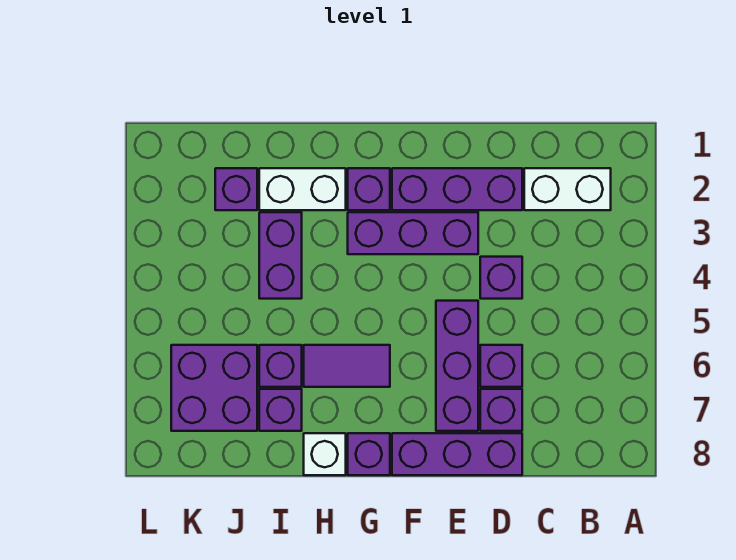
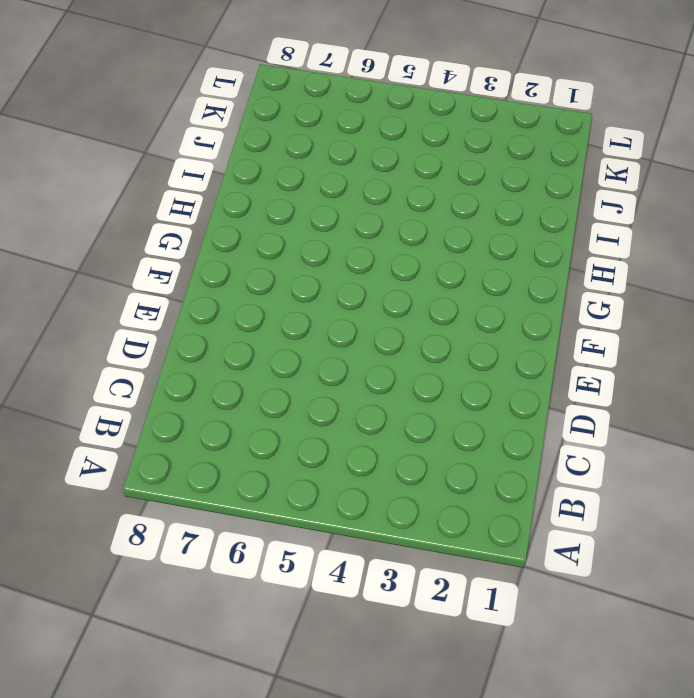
none -> white 1x2 brick [524,168,611,210]
none -> purple 1x3 brick [392,168,522,210]
none -> purple 1x1 brick [480,257,522,299]

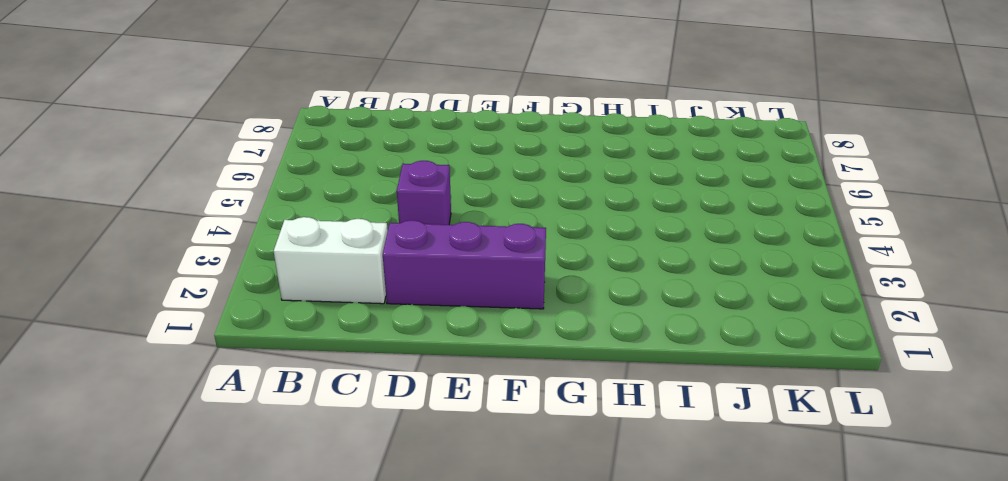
none -> purple 1x1 brick [480,345,522,387]
none -> purple 1x1 brick [480,389,522,431]
none -> purple 1x3 brick [392,433,522,475]

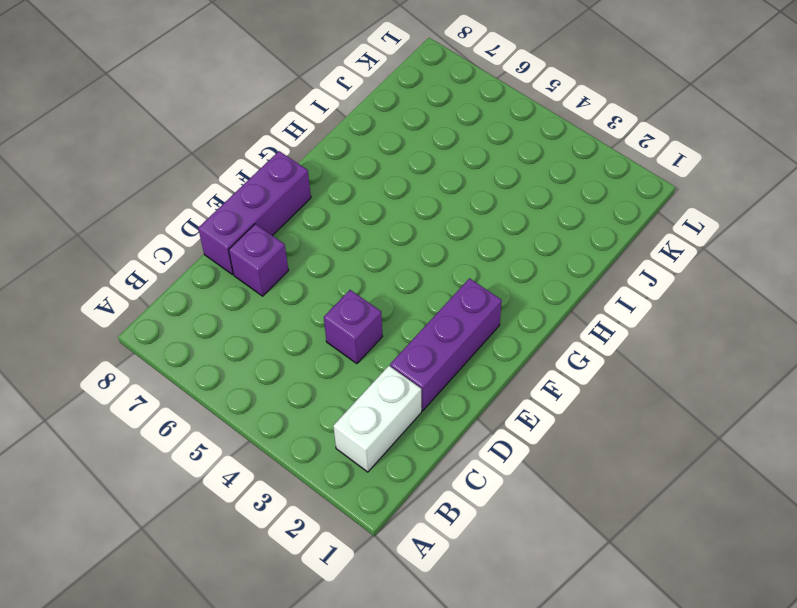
none -> purple 1x1 brick [480,345,522,387]
none -> purple 1x3 brick [348,212,478,254]
none -> purple 1x3 brick [436,301,478,431]

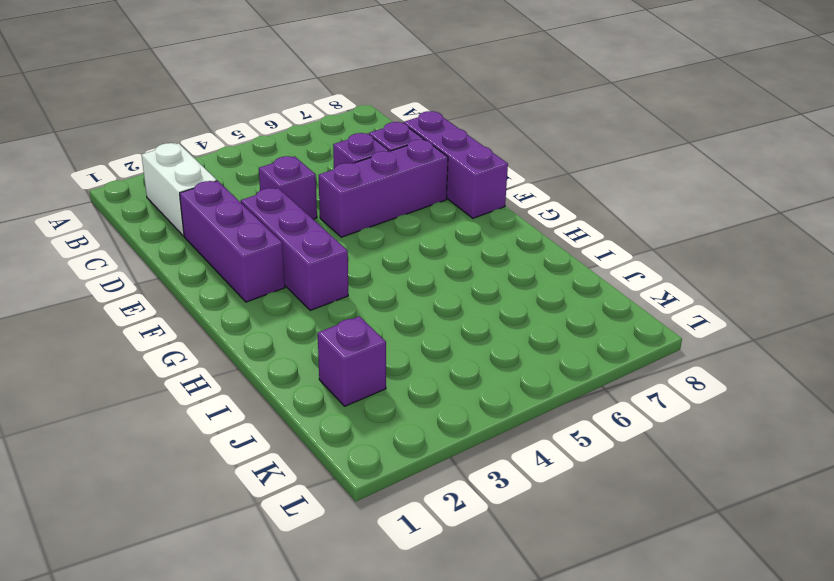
none -> purple 1x1 brick [348,168,390,210]
none -> purple 1x2 tile [304,345,390,387]
none -> purple 1x1 brick [348,433,390,475]

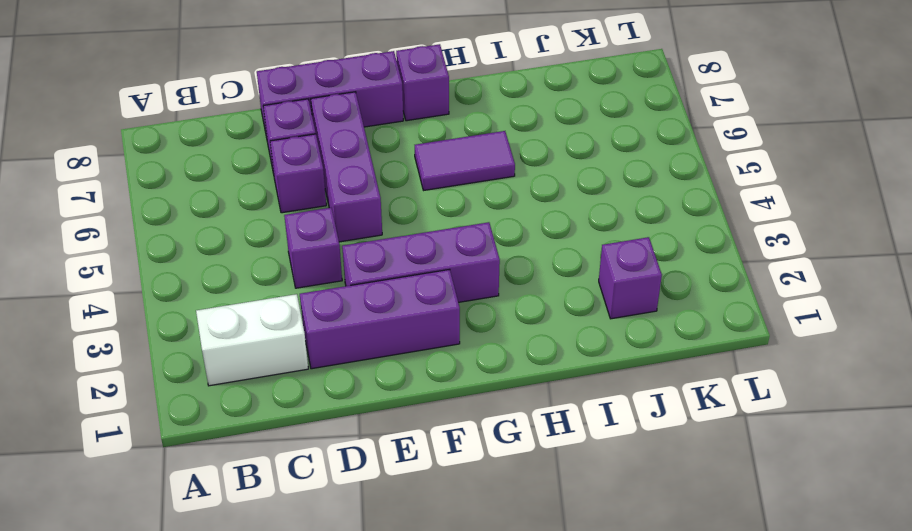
none -> purple 1x1 brick [348,168,390,210]
none -> white 1x2 brick [259,168,346,210]
none -> white 1x1 brick [304,433,346,475]

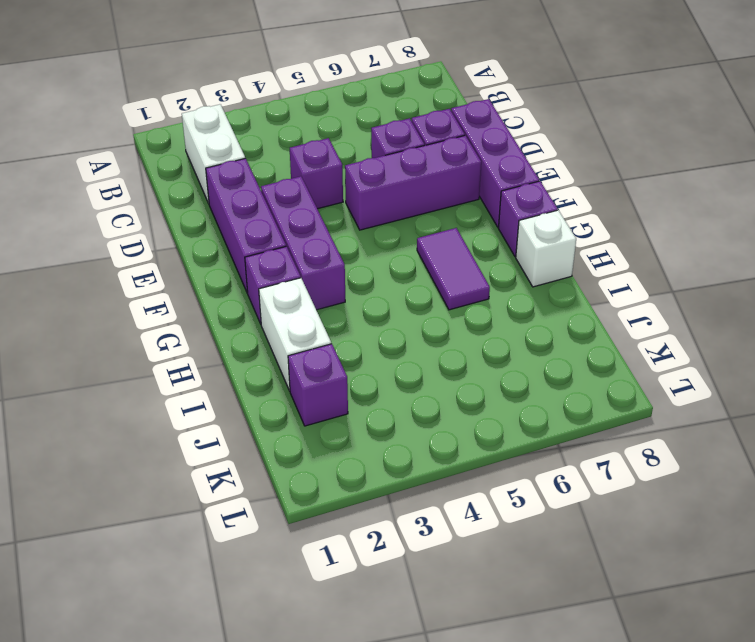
none -> purple 1x2 brick [259,212,302,299]
none -> purple 1x1 brick [259,345,302,387]
none -> purple 1x1 brick [259,389,302,431]

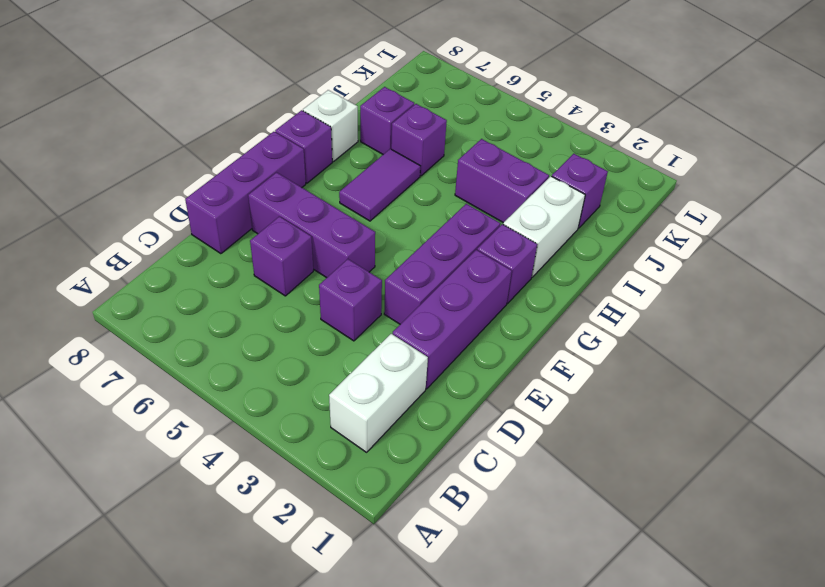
none -> purple 1x1 brick [480,389,522,431]
none -> purple 2x2 brick [171,345,257,431]

